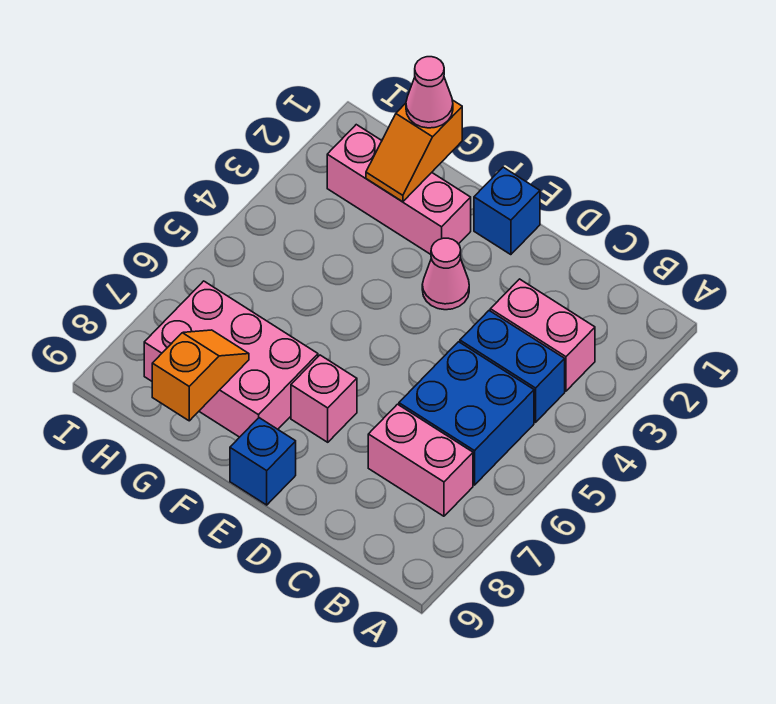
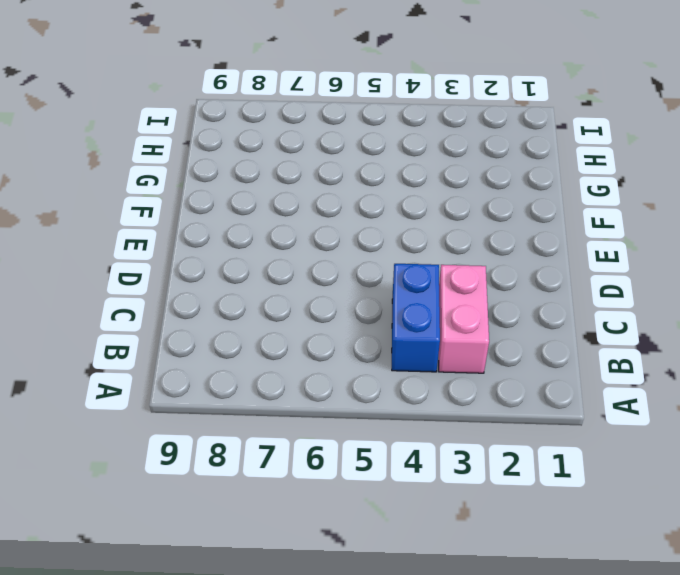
none -> blue 2x2 brick [399,342,534,485]
none -> pink 1x2 brick [368,404,473,516]
none -> blue 1x1 brick [474,167,540,255]

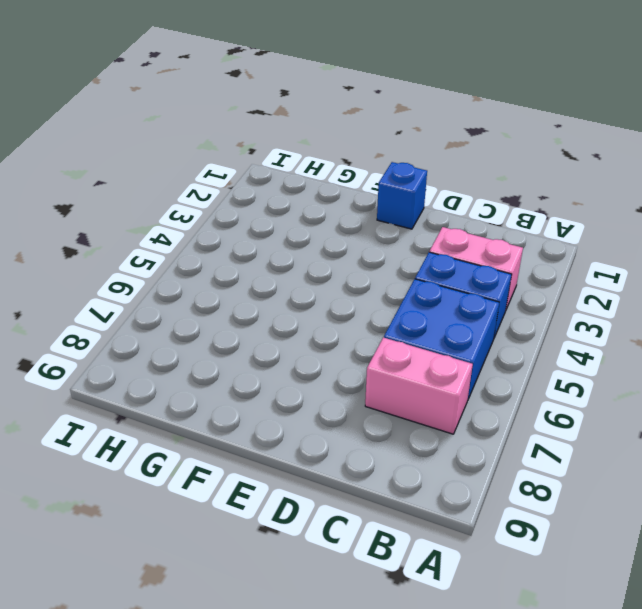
none -> pink 1x1 cone [422,238,469,310]
none -> pink 1x1 brick [291,355,357,442]
none -> blue 1x1 brick [230,418,296,505]

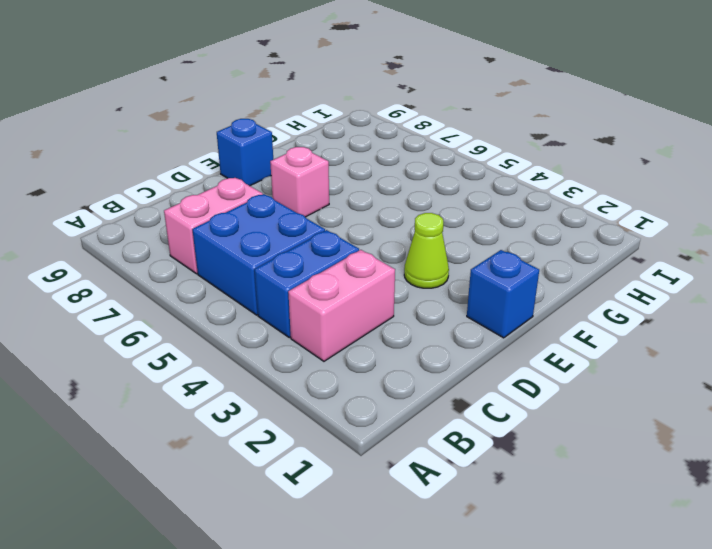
lime 1x1 cone [404,213,449,288] -> pink 1x1 cone [422,238,469,310]
none -> pink 1x3 brick [327,125,471,254]
none -> pink 2x3 brick [144,281,318,437]
none -> orange 1x2 slope [366,100,462,202]

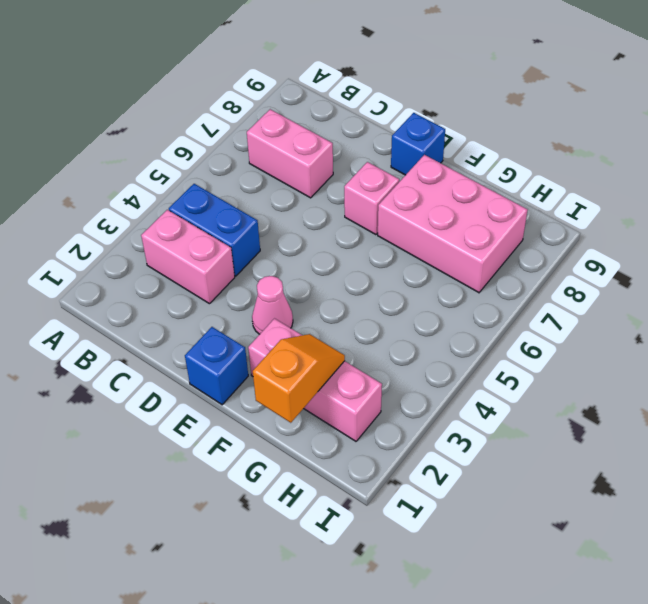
none -> blue 2x2 brick [399,342,534,485]
none -> orange 1x2 slope [152,330,249,421]
none -> pink 1x1 cone [406,57,453,128]

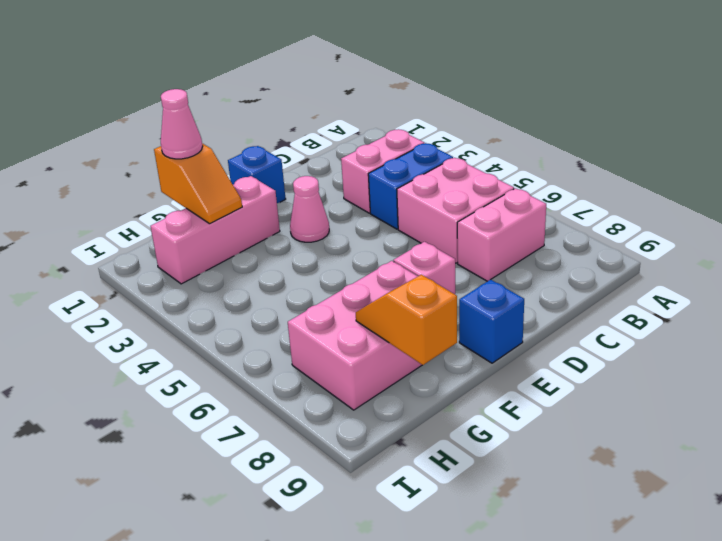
pink 2x2 brick [397,158,514,263] -> blue 2x2 brick [399,342,534,485]

